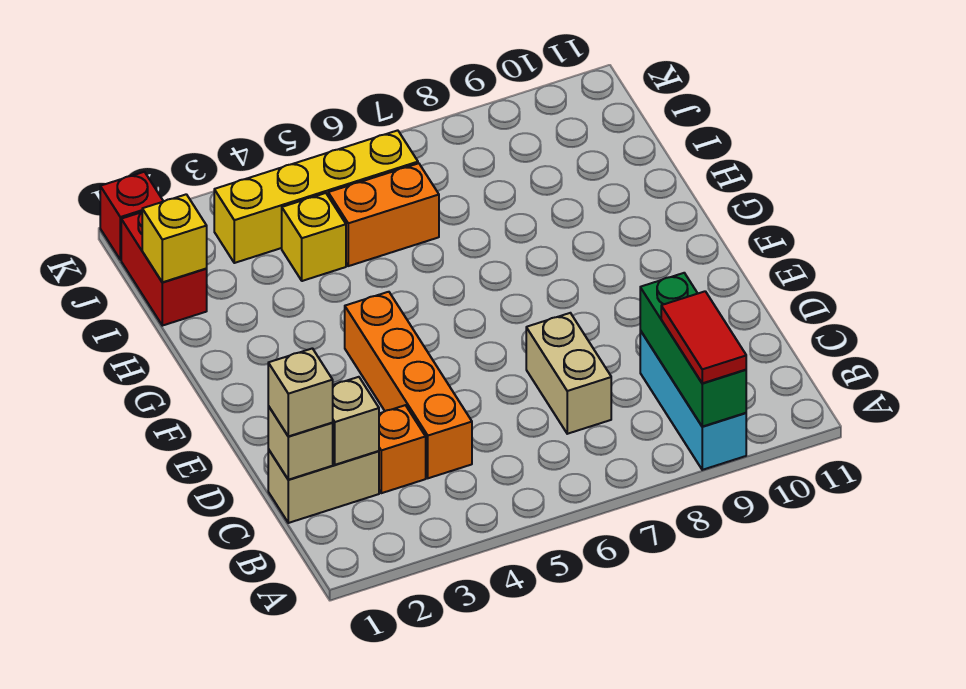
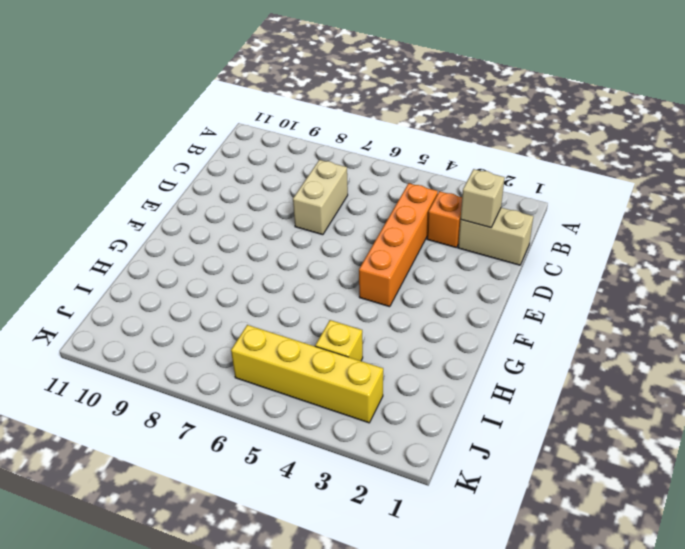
none -> cyan 1x3 brick [640,330,746,470]
none -> red 1x2 brick [121,212,207,326]
none -> orange 1x2 brick [328,163,439,266]

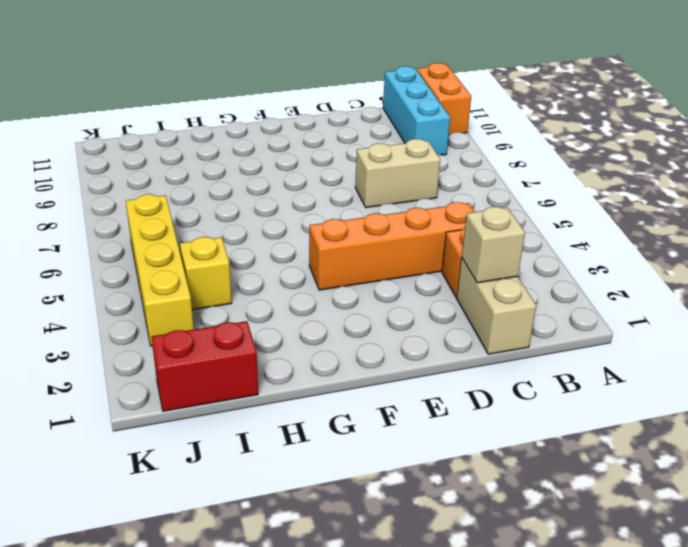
orange 1x2 brick [417,63,471,135] -> orange 1x2 brick moved to [328,163,439,266]
cyan 1x3 brick [383,66,450,155] -> cyan 1x3 brick turned to [640,330,746,470]
none -> red 1x1 brick [100,172,164,260]
none -> green 1x3 brick [640,273,746,427]
none -> tan 1x1 brick [268,406,333,480]

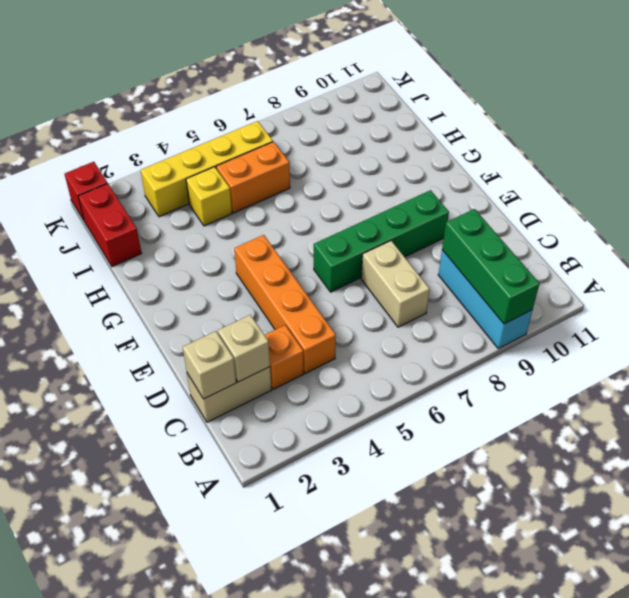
green 1x4 brick [314,190,449,292] -> none
none -> yellow 1x1 brick [142,194,207,282]
none -> red 1x2 tile [661,291,746,383]
none -> tan 1x1 brick [268,348,333,436]

